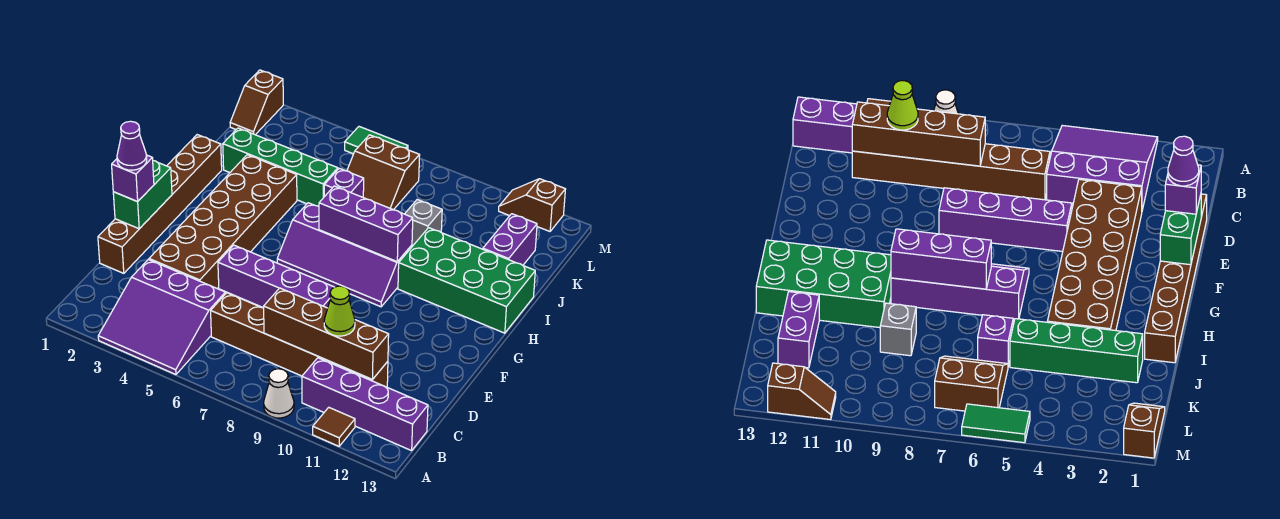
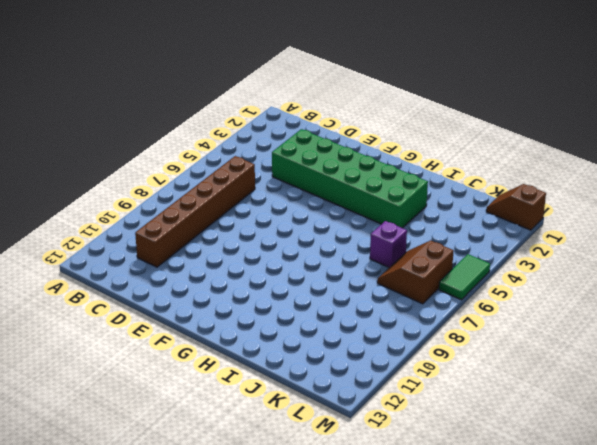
green 2x6 brick [272,129,428,228] -> brown 2x6 brick [149,155,297,288]
none -> purple 3x3 slope [98,259,225,375]
none -> white 1x1 cone [264,369,294,418]
none -> brown 1x1 tile [313,407,355,446]

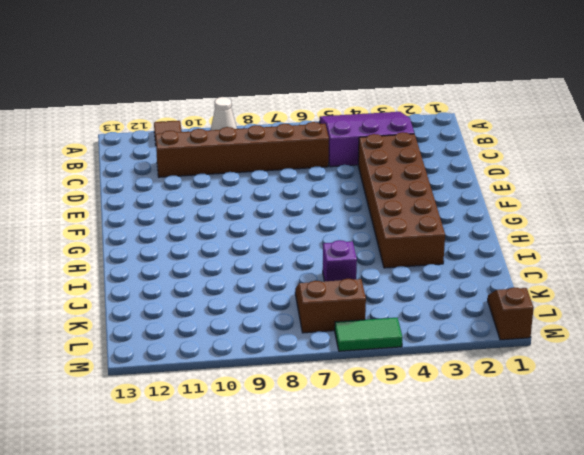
none -> purple 1x4 brick [302,358,428,451]
none -> brown 1x6 brick [98,135,222,273]
none -> purple 1x4 brick [218,245,334,308]

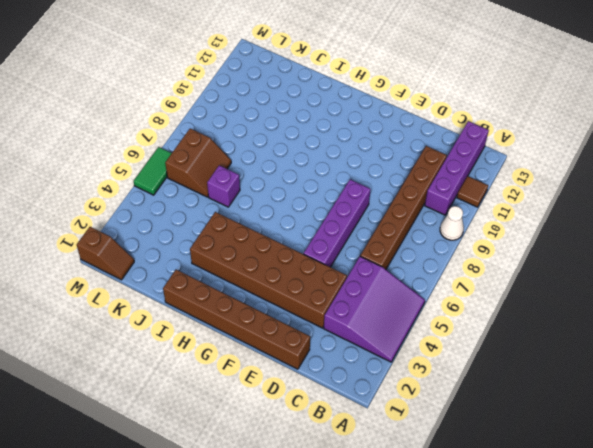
none -> purple 2x4 slope [277,203,412,307]
none -> green 2x4 brick [398,228,535,333]
none -> green 1x4 brick [223,128,338,207]

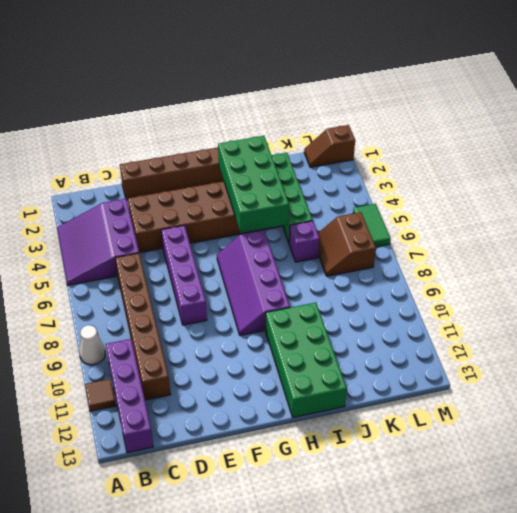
green 2x4 brick [218,136,289,233] -> none
none -> grey 1x1 brick [405,200,442,246]
none -> purple 1x2 brick [483,214,537,265]
none -> brown 1x2 slope [499,179,565,231]

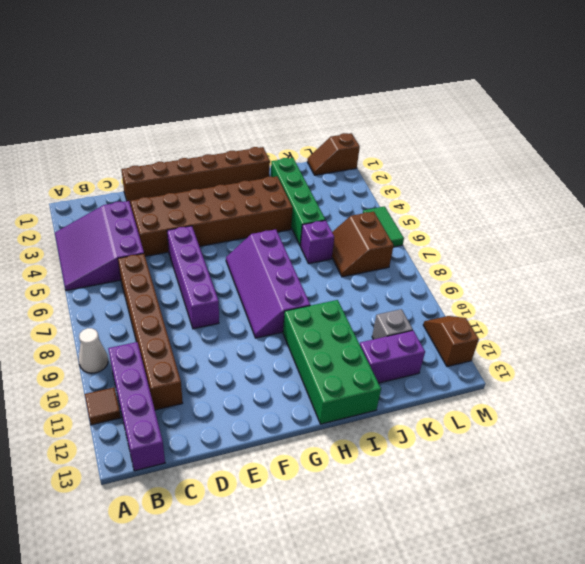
grey 1x1 brick [372,309,413,339] -> grey 1x1 brick moved to [405,200,442,246]
none -> brown 1x4 brick [264,288,389,380]
none -> green 1x2 brick [113,161,172,229]
none -> purple 1x3 brick [319,186,413,262]

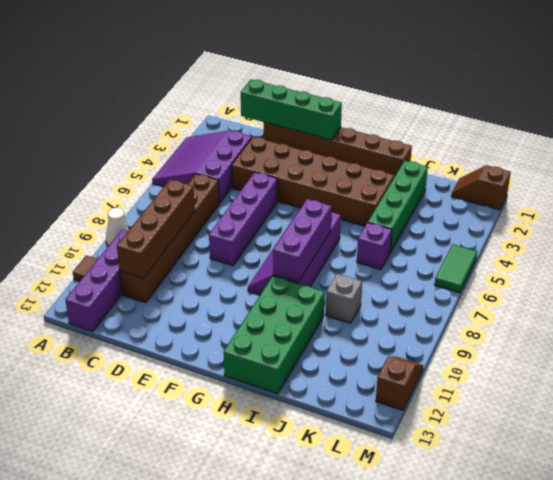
green 1x4 brick [241,79,342,140] -> green 1x2 brick [113,161,172,229]
none -> purple 1x2 brick [483,214,537,265]
none -> brown 2x2 slope [347,135,420,210]
none -> lime 1x1 cone [324,286,355,336]

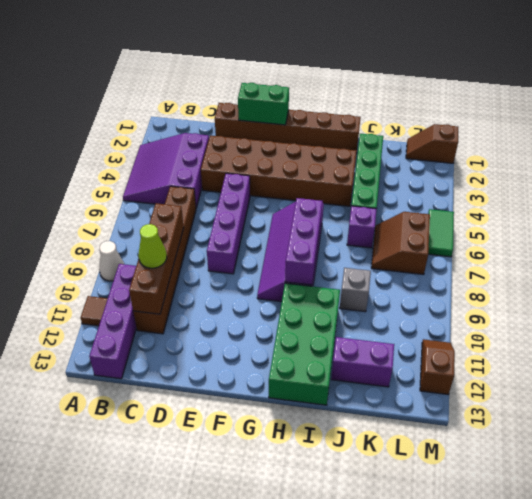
none -> purple 1x1 brick [112,155,154,202]
none -> purple 1x1 cone [117,121,147,170]

